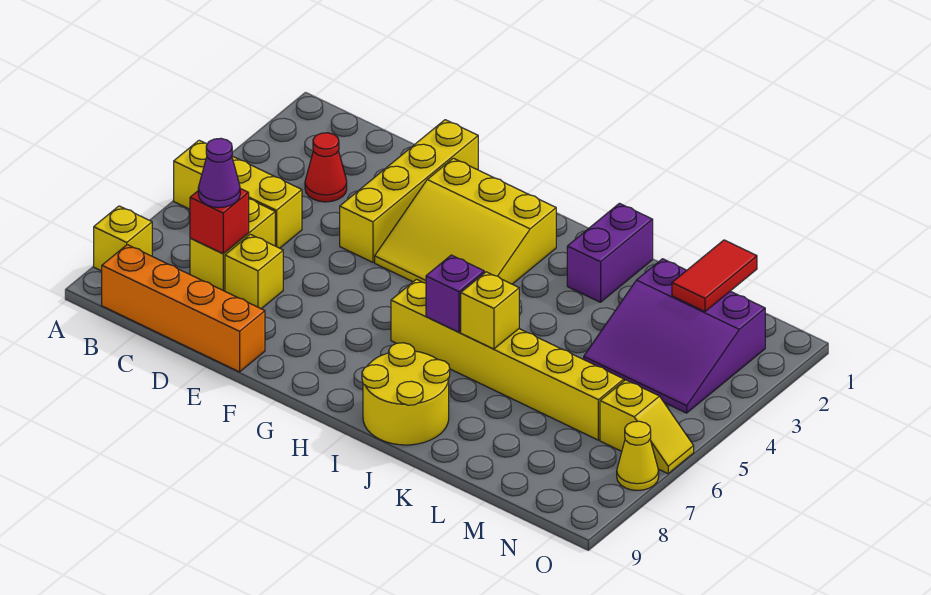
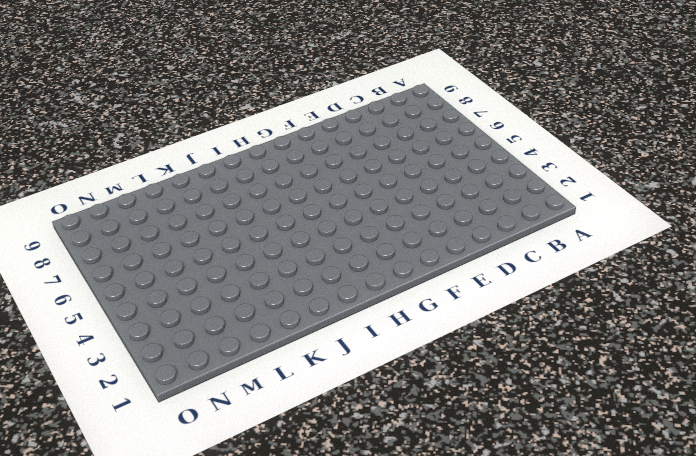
none -> yellow 1x3 brick [174,140,302,248]
none -> yellow 1x1 brick [94,206,152,271]
none -> orange 1x4 brick [102,245,265,372]

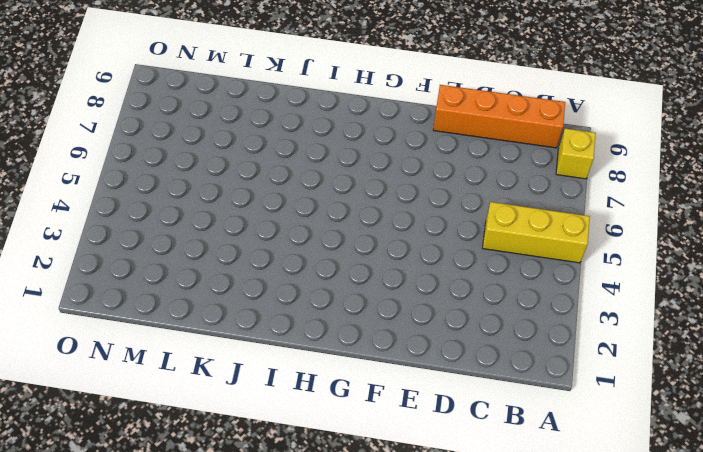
none -> red 1x1 cone [305,133,347,202]
none -> yellow 1x2 brick [190,199,275,291]
none -> yellow 1x1 brick [225,234,283,309]

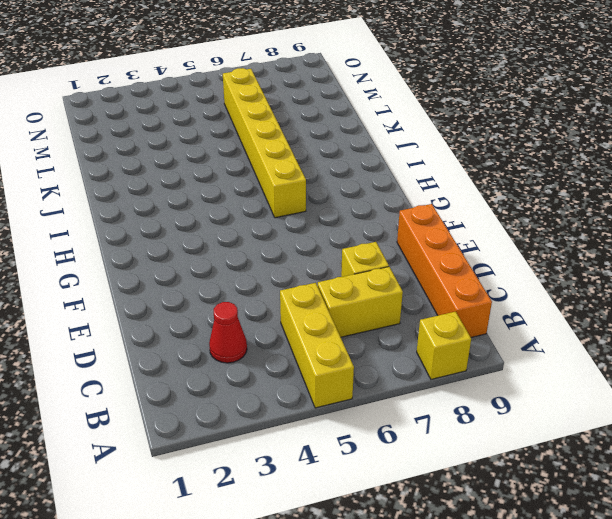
none -> yellow 1x4 brick [340,120,478,262]
none -> yellow 3x3 slope [375,158,556,284]
none -> yellow 2x2 round brick [362,343,450,445]

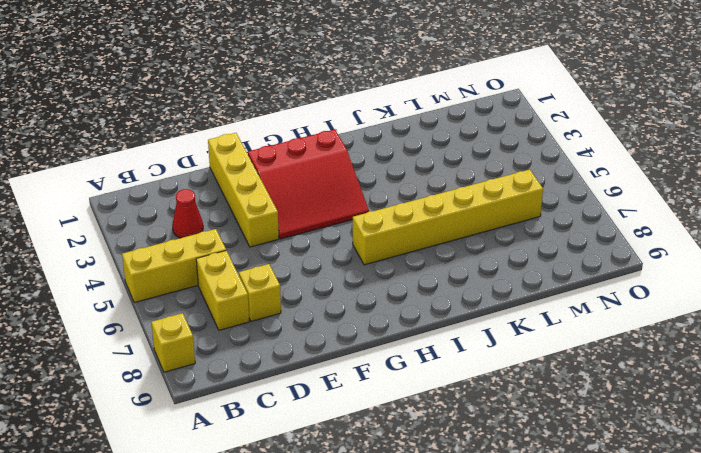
red 3x3 slope [248,129,369,239] -> yellow 3x3 slope [375,158,556,284]
none -> orange 1x4 brick [102,245,265,372]
none -> yellow 2x2 round brick [362,343,450,445]
none -> purple 1x2 brick [567,203,653,302]

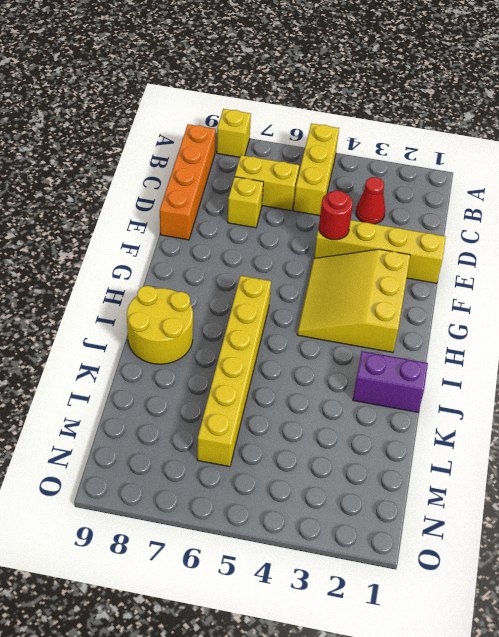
red 1x1 round brick [319,191,353,240] -> none
none -> purple 3x3 slope [584,259,765,413]
none -> yellow 1x2 slope [600,380,694,474]
none -> yellow 1x1 cone [617,421,659,490]

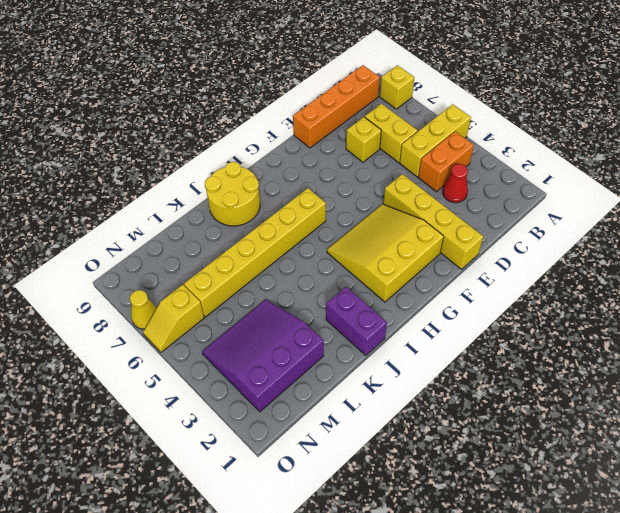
orange 1x2 brick [418,131,474,192] -> none
none -> red 1x1 brick [190,189,249,254]
none -> purple 1x1 brick [426,255,484,332]
none -> yellow 1x1 brick [461,272,519,349]

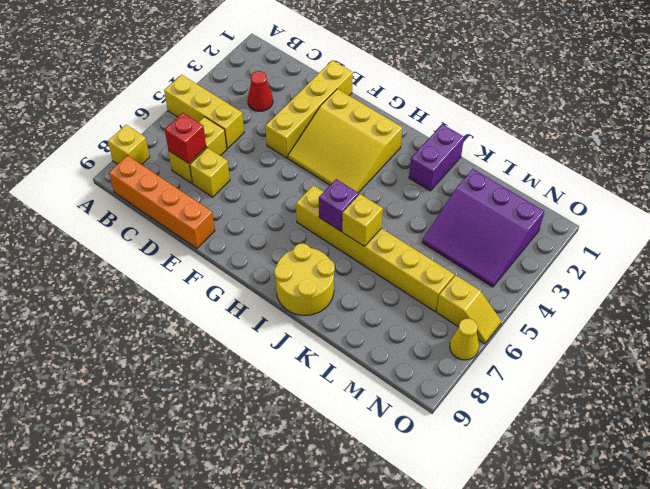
none -> red 1x2 tile [672,240,757,311]
none -> purple 1x1 cone [198,138,240,208]

